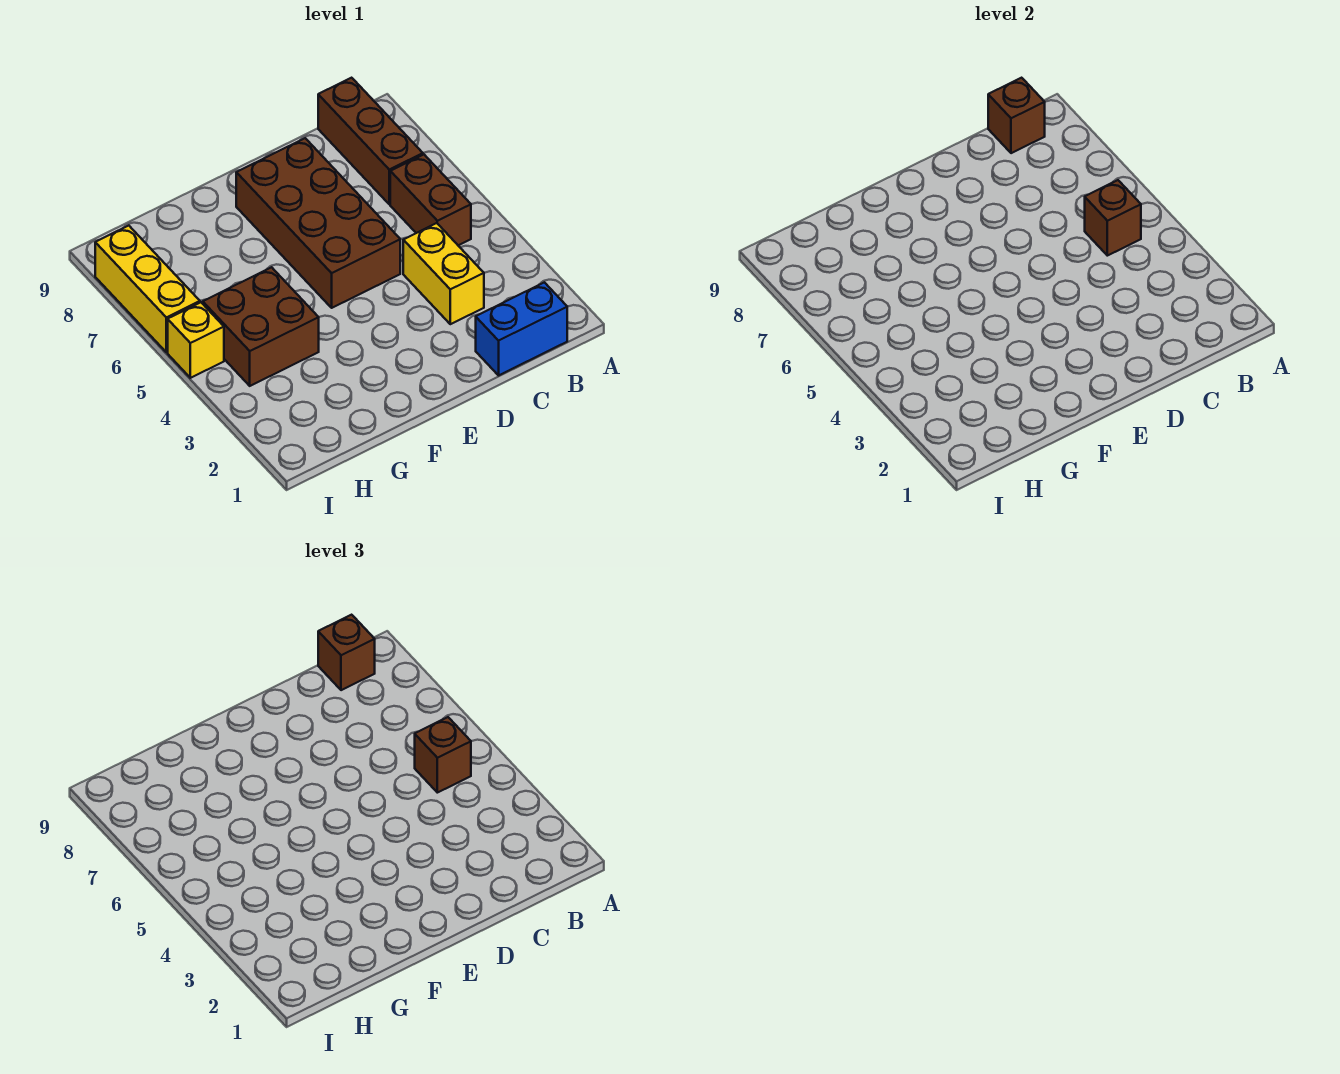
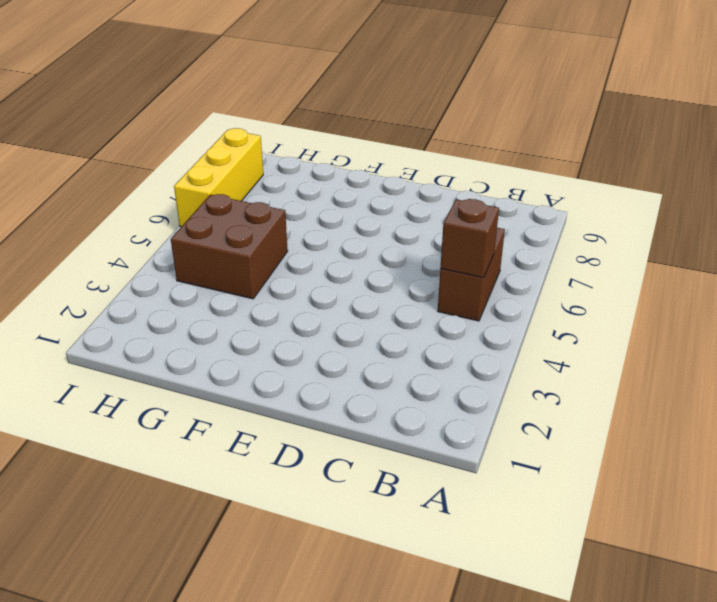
none -> blue 1x2 brick [476,282,567,375]
none -> brown 1x3 brick [318,78,423,204]
none -> yellow 1x2 brick [403,223,484,324]

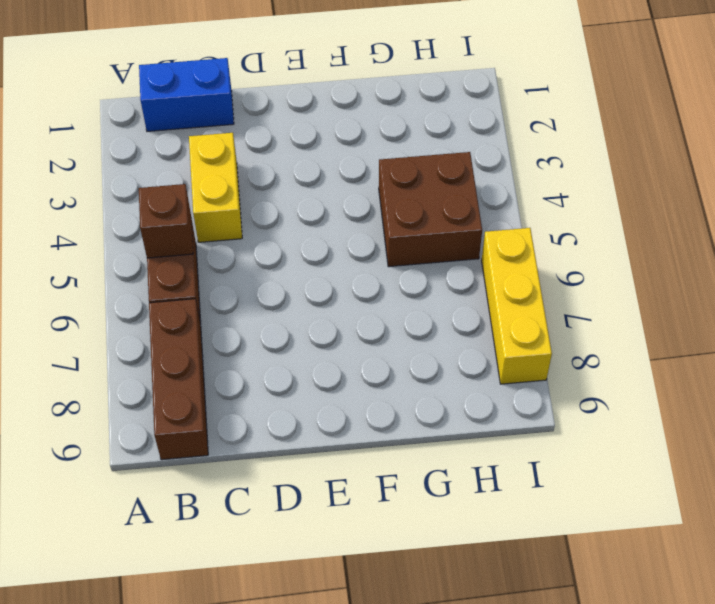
none -> brown 2x4 brick [236,138,400,308]
none -> yellow 1x1 brick [168,302,224,378]
none -> brown 1x1 brick [988,78,1045,153]

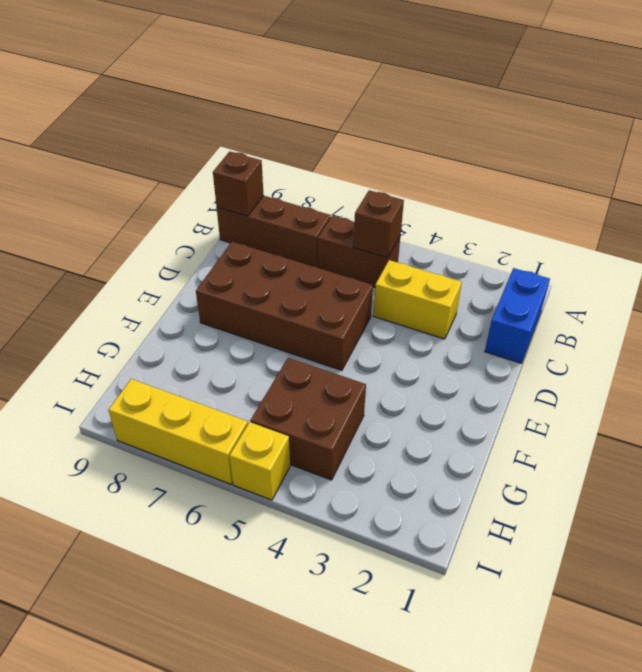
none -> brown 1x1 brick [415,717,471,793]
none -> brown 1x1 brick [318,615,375,690]

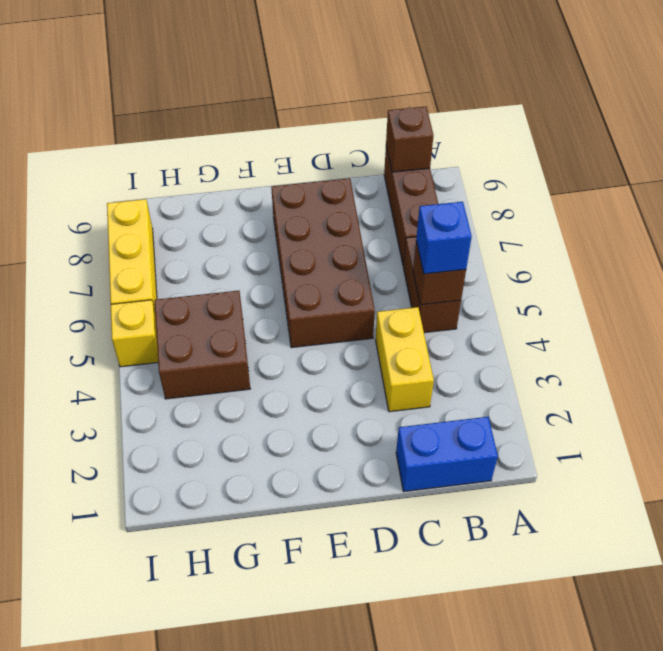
blue 1x1 brick [416,202,472,274] -> brown 1x1 brick [415,717,471,793]
none -> brown 1x1 brick [318,615,375,690]

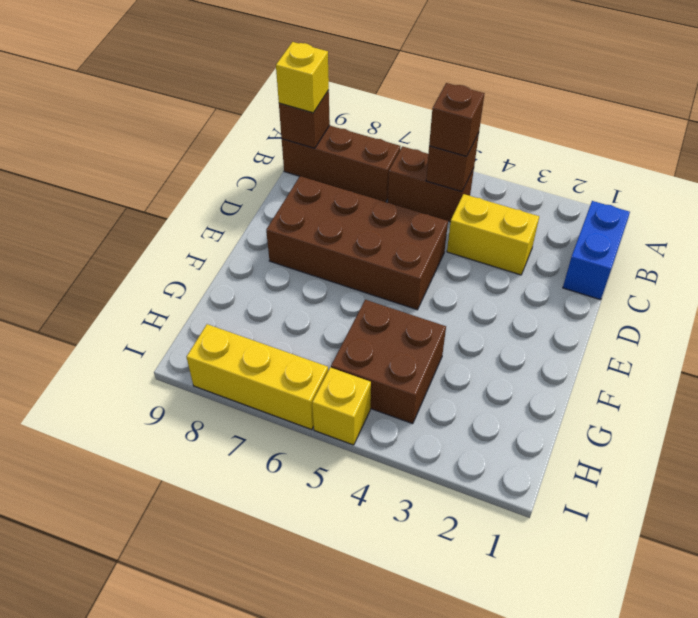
yellow 1x1 brick [276,42,329,113] -> brown 1x1 brick [318,615,375,690]

